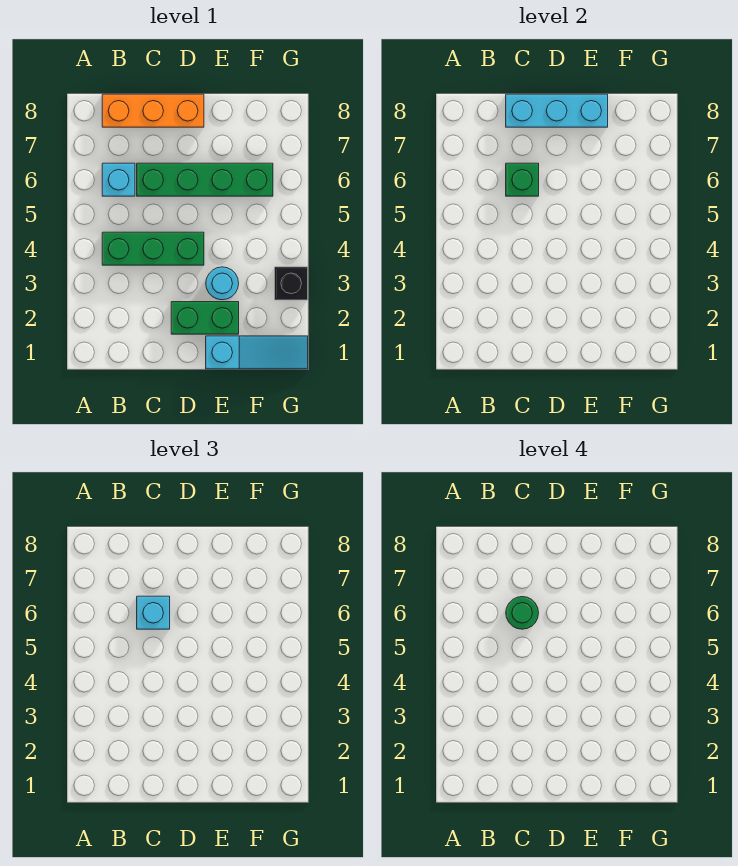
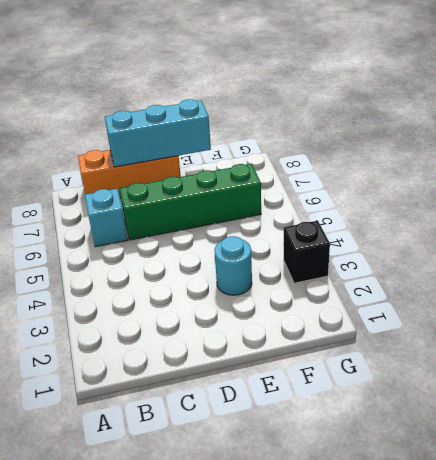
none -> green 1x3 brick [102,232,204,265]
none -> green 1x2 brick [171,302,239,334]
none -> cyan 1x3 slope [206,336,308,369]

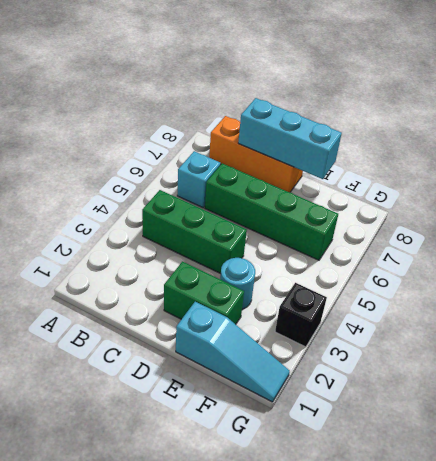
none -> green 1x1 brick [506,163,539,196]
none -> cyan 1x1 brick [137,596,170,629]
none -> green 1x1 round brick [506,597,539,629]

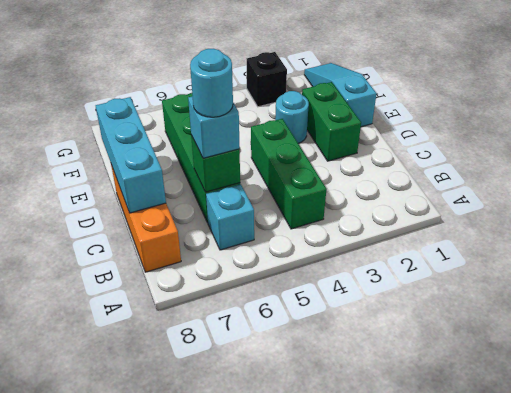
cyan 1x1 round brick [190,49,233,117] -> green 1x1 round brick [506,597,539,629]

